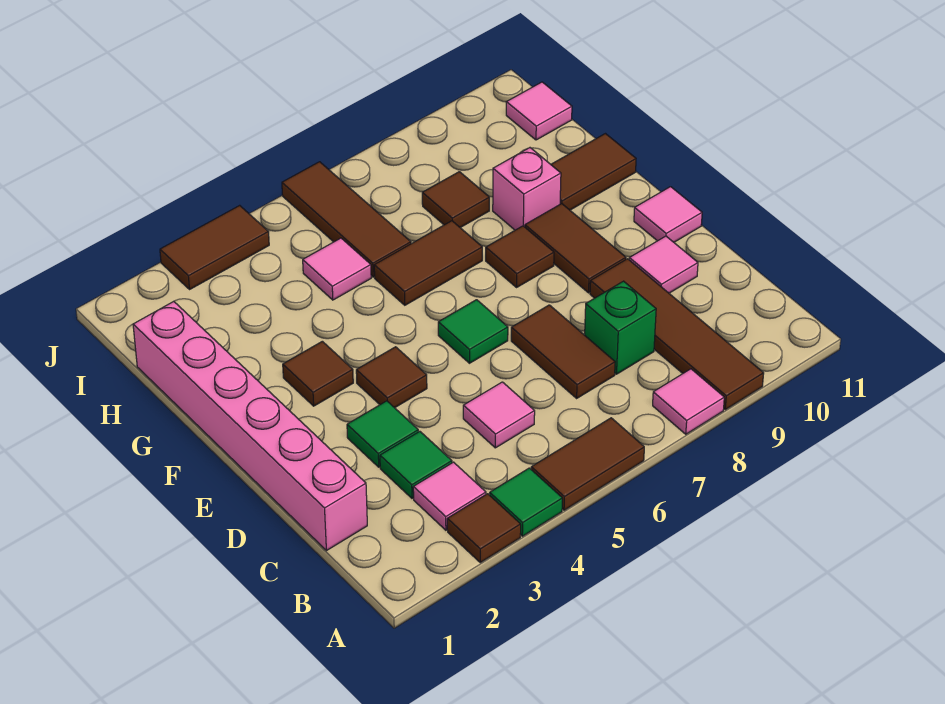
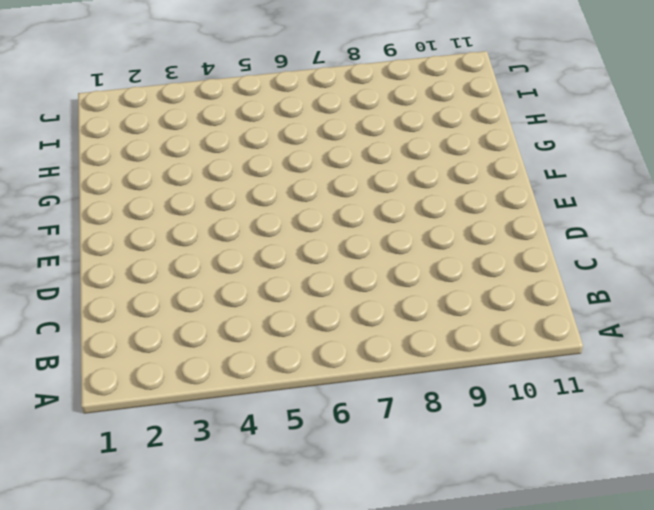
none -> brown 1x1 tile [447,494,521,562]
none -> green 1x1 tile [490,468,562,536]
none -> brown 1x2 tile [531,418,644,510]

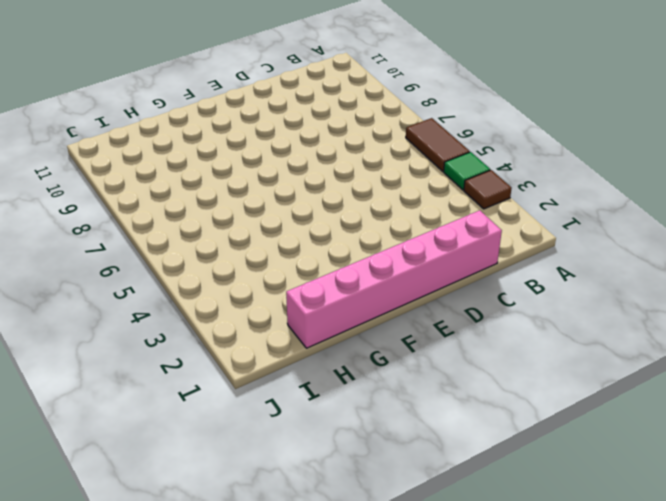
none -> pink 1x1 tile [653,369,724,434]
none -> brown 1x4 tile [590,259,764,410]
none -> pink 1x1 tile [413,462,486,530]

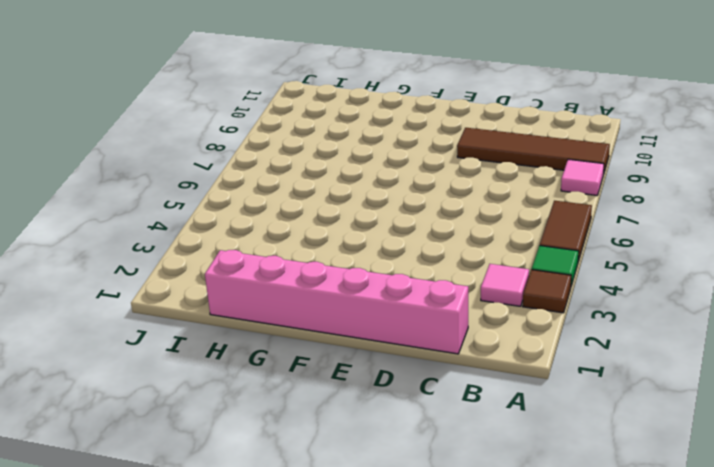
none -> green 1x1 tile [380,431,452,498]
none -> pink 1x1 tile [463,382,535,448]
none -> brown 1x2 tile [511,305,615,398]

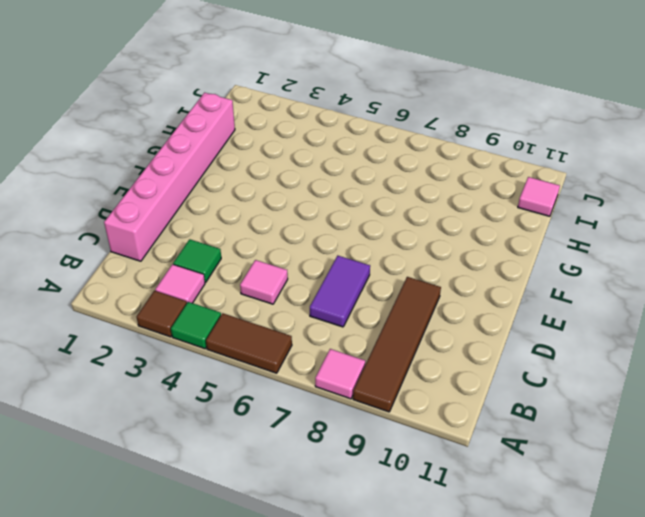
purple 1x2 tile [310,256,370,327] -> brown 1x2 tile [511,305,615,398]
none -> green 1x1 brick [585,281,656,374]
none -> green 1x1 tile [347,401,418,467]
none -> pink 1x1 tile [629,236,698,293]

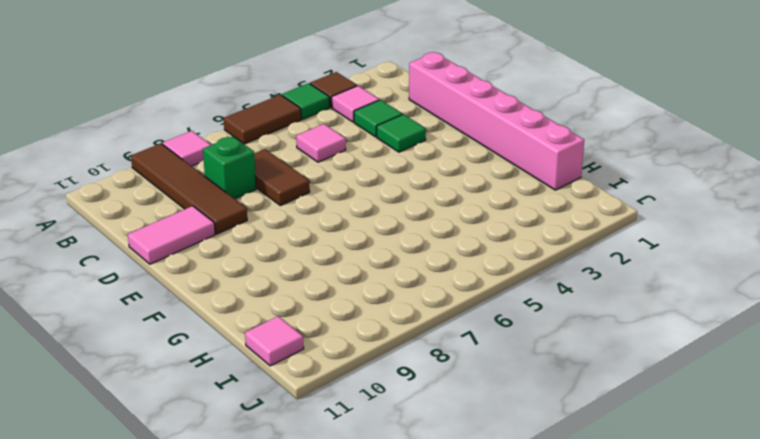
pink 1x2 tile [128,206,215,264] -> pink 1x1 tile [629,236,698,293]
none -> brown 1x1 tile [356,347,427,408]
none -> green 1x1 tile [438,300,508,363]
none -> brown 1x2 tile [525,204,626,293]

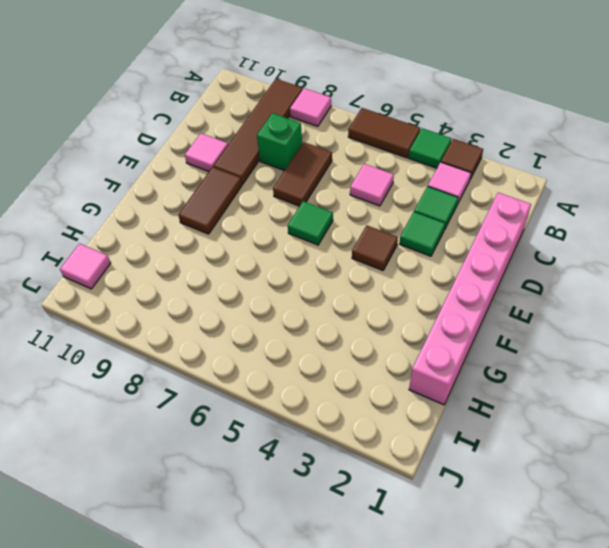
none -> pink 1x1 tile [634,187,702,242]
none -> brown 1x1 tile [283,341,353,406]
none -> brown 1x1 tile [486,226,554,287]

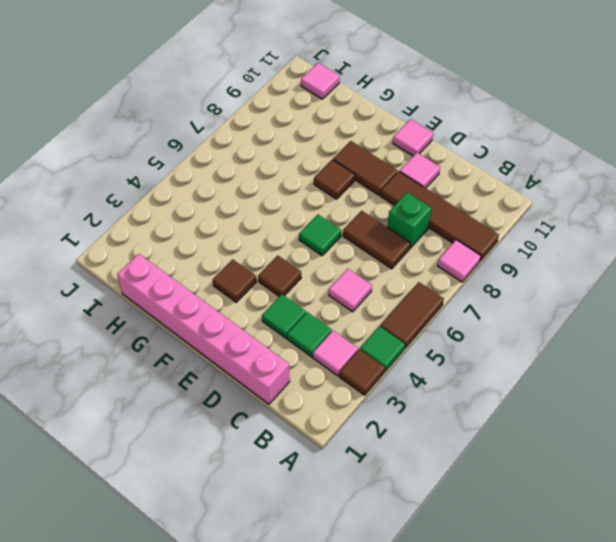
none -> brown 1x2 tile [374,221,482,305]
none -> pink 1x1 brick [493,148,561,230]
none -> brown 1x2 tile [551,134,636,210]

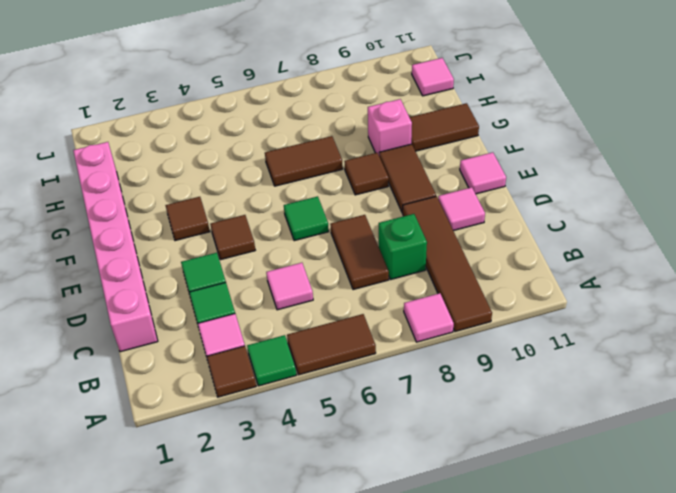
none -> pink 1x1 tile [303,238,371,300]
none -> brown 1x3 tile [282,162,411,277]
none -> brown 1x1 tile [422,172,489,228]

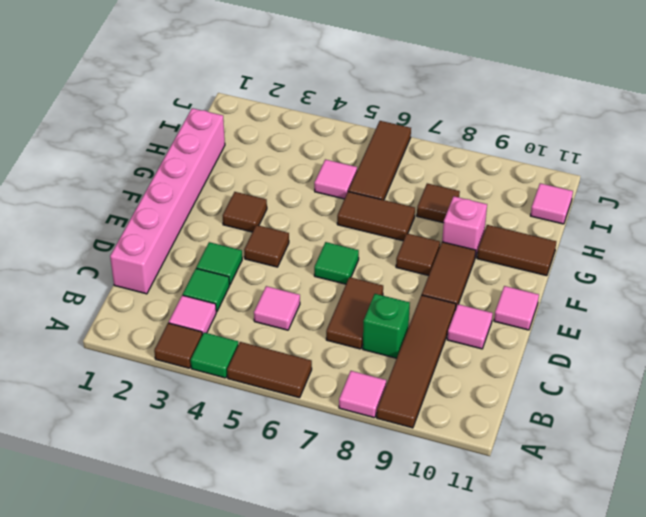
none -> brown 1x2 tile [160,205,269,289]

